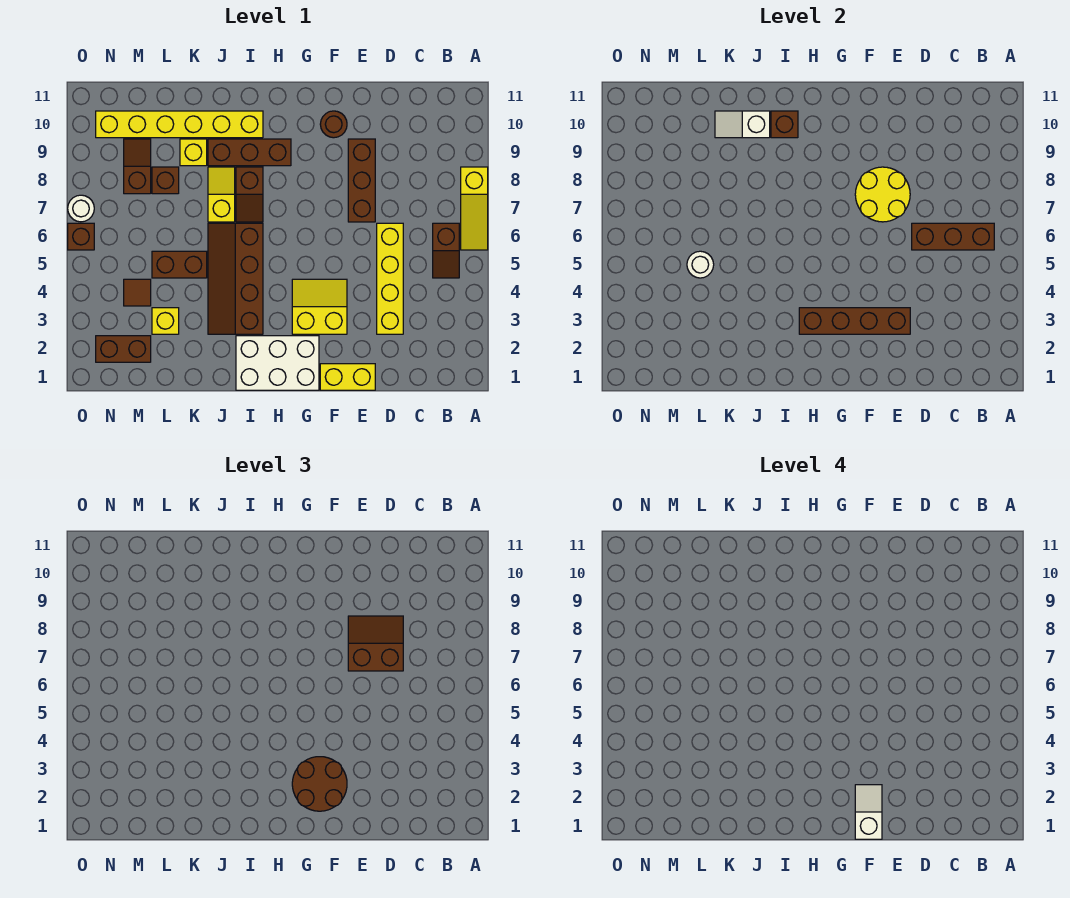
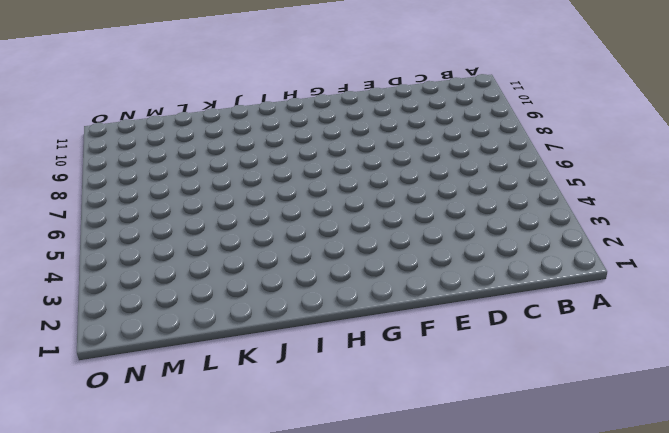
none -> yellow 1x3 slope [461,167,488,250]
none -> brown 1x2 slope [433,223,459,278]
none -> yellow 1x4 brick [377,223,403,334]
none -> yellow 1x2 brick [320,364,375,390]

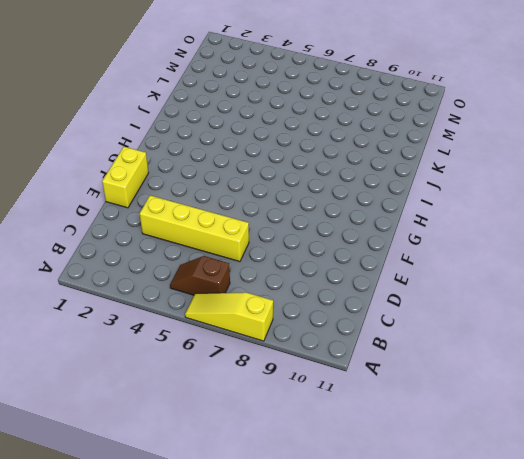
none -> brown 1x3 brick [348,139,375,222]
none -> yellow 2x2 slope [292,279,347,334]
none -> brown 1x1 round brick [320,111,347,138]
none -> white 2x3 brick [236,336,319,390]

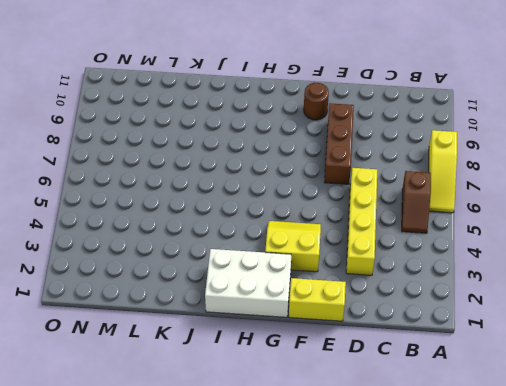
none -> brown 1x3 brick [208,139,291,166]
none -> brown 2x4 slope [208,223,263,334]
none -> brown 1x2 slope [236,167,263,222]
none -> yellow 1x6 brick [96,111,263,138]

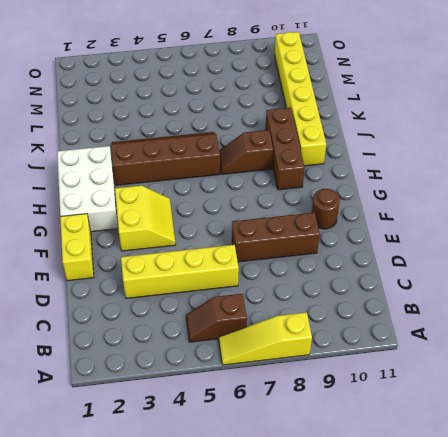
none -> yellow 1x2 slope [208,167,235,222]
none -> brown 1x2 brick [152,251,207,278]
none -> yellow 1x1 brick [180,139,207,166]
none -> yellow 1x1 brick [152,308,179,334]

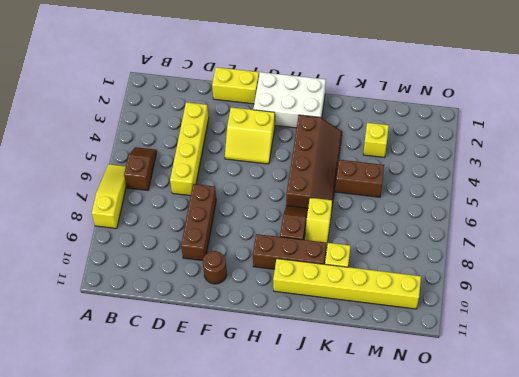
none -> brown 1x1 brick [152,167,179,194]
none -> brown 1x2 brick [96,336,151,362]
none -> brown 1x1 tile [124,279,151,306]
none -> brown 1x2 slope [124,139,151,194]

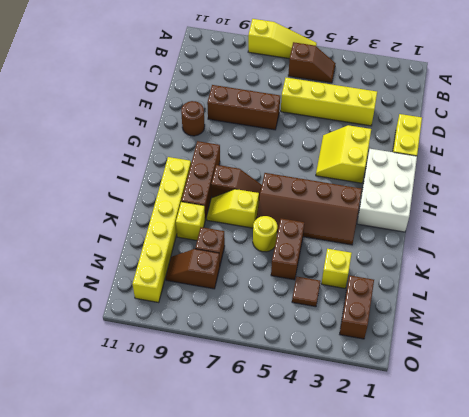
yellow 1x1 round brick [253,216,277,252] -> none
none -> brown 1x1 brick [68,223,94,250]
none -> white 1x1 round brick [68,195,94,222]
none -> brown 1x3 brick [912,223,994,250]
none -> brown 1x4 brick [799,308,910,334]

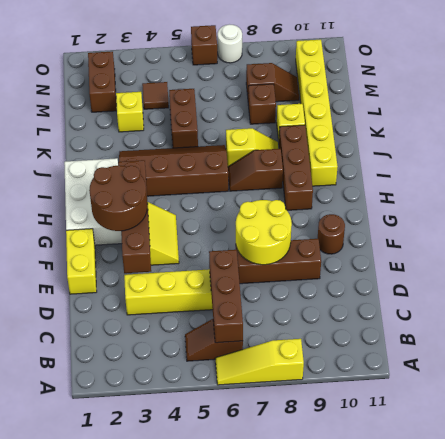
none -> brown 1x1 brick [771,111,798,138]
none -> white 1x2 slope [715,111,770,138]
none -> white 1x1 round brick [687,251,714,278]
none -> brown 2x2 slope [348,616,403,671]

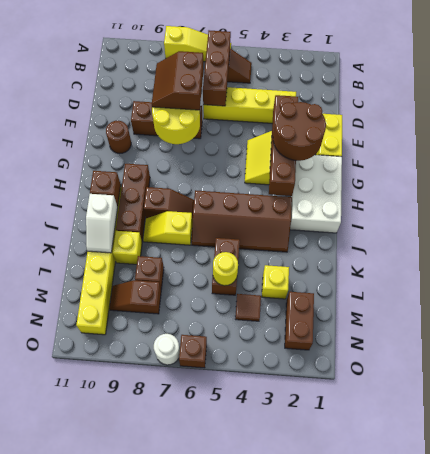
yellow 1x1 round brick [213,252,238,286] -> white 1x1 round brick [687,251,714,278]
none -> white 1x2 slope [855,785,882,839]

